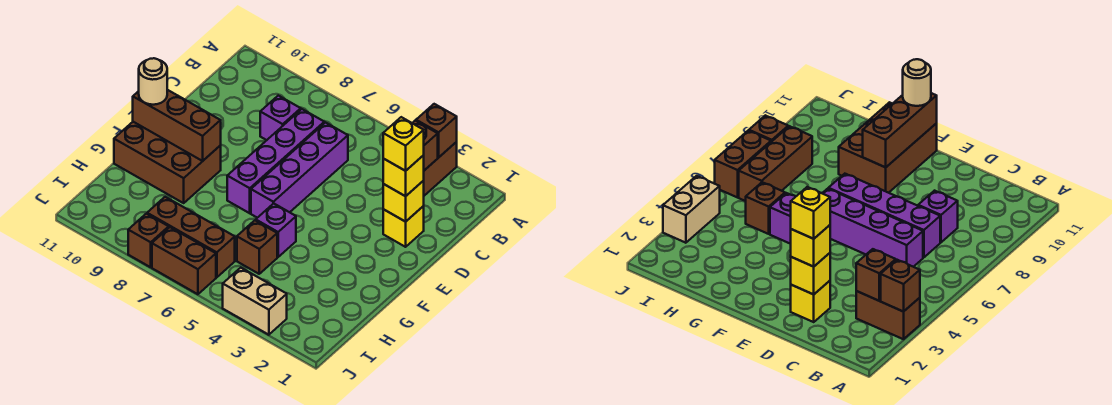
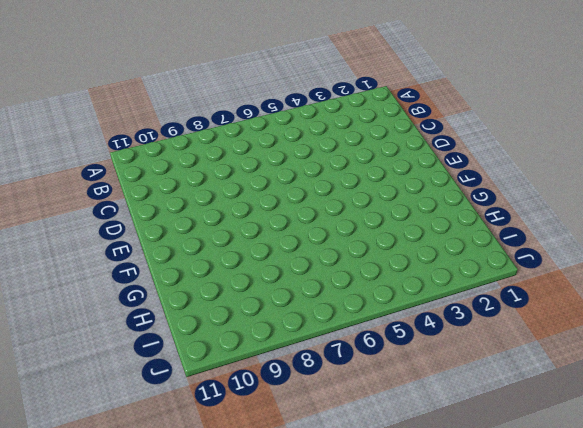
none -> brown 1x2 brick [423,142,457,196]
none -> purple 1x4 brick [251,123,348,218]
none -> purple 1x4 brick [227,109,324,213]

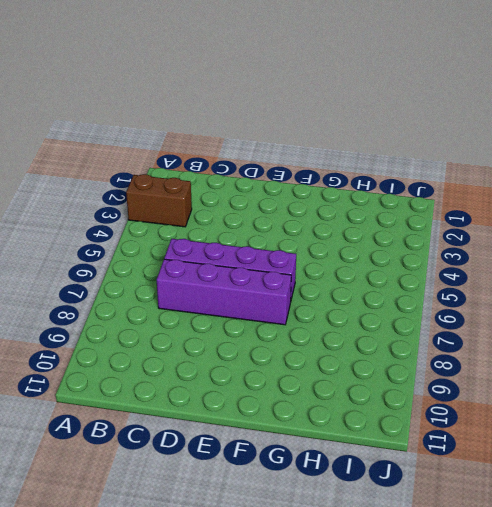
none -> purple 1x1 brick [260,96,301,140]
none -> yellow 1x1 brick [383,206,424,247]
none -> brown 2x3 brick [114,122,221,203]

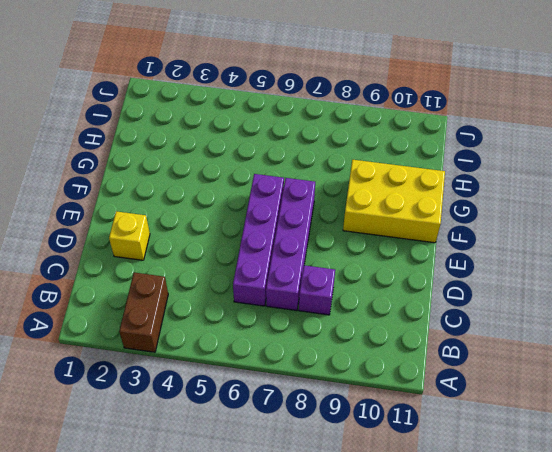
yellow 2x3 brick [343,160,445,243] -> brown 2x3 brick [114,122,221,203]
none -> purple 1x1 brick [256,203,296,257]
none -> brown 1x1 brick [237,220,277,274]
none -> brown 1x3 brick [147,197,235,277]

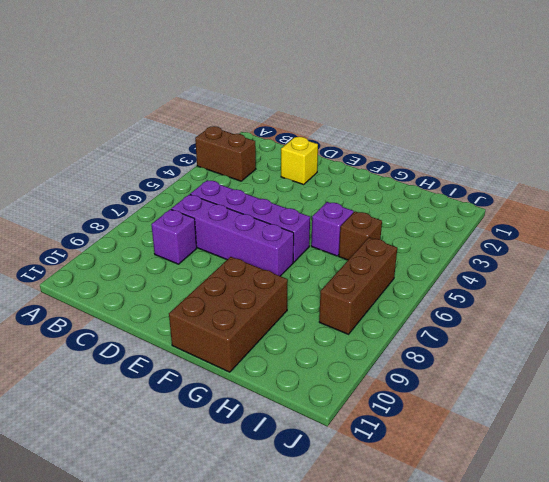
none -> tan 1x2 brick [223,268,287,335]
none -> brown 1x2 brick [152,227,216,294]
none -> brown 1x1 brick [128,214,169,267]

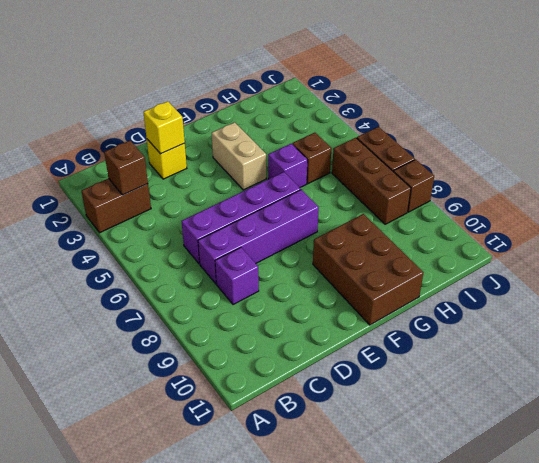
tan 1x2 brick [212,122,266,190] -> tan 1x2 brick moved to [223,268,287,335]
none -> brown 1x1 brick [416,104,457,157]
none -> brown 1x3 brick [133,90,221,161]
none -> yellow 1x1 brick [383,155,424,196]

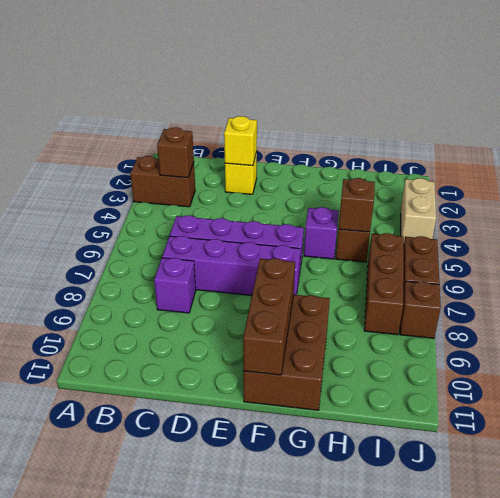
brown 1x1 brick [339,178,375,232] -> brown 1x1 brick moved to [416,104,457,157]
none -> yellow 1x1 brick [383,155,424,196]
none -> tan 1x1 round brick [139,58,167,105]
none -> yellow 1x1 brick [383,117,424,171]

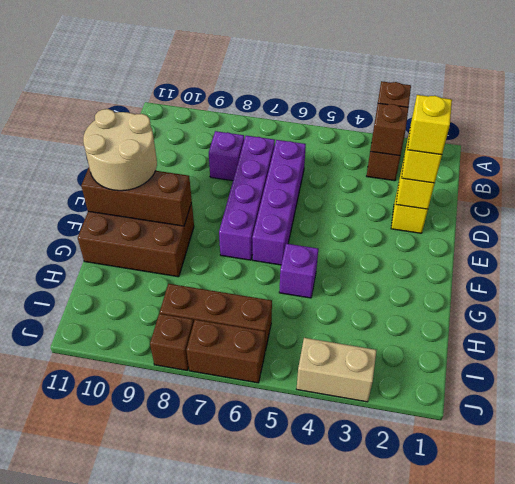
tan 2x2 round brick [83,109,157,191] -> tan 1x1 round brick [139,58,167,105]
none -> brown 1x1 brick [237,220,277,274]

